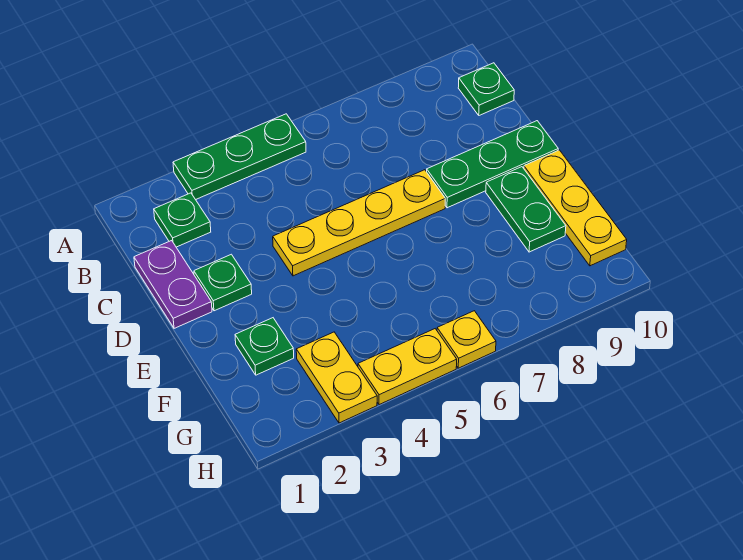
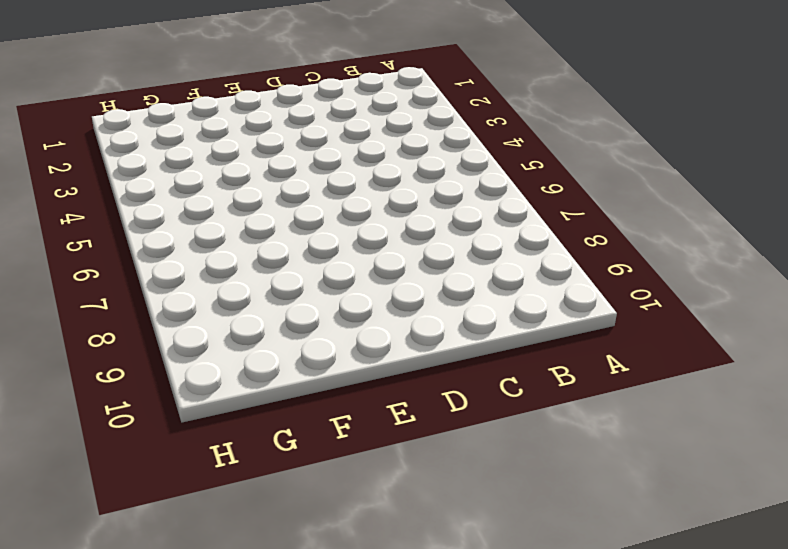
none -> green 1x3 plate [173,114,306,200]
none -> green 1x1 plate [154,193,211,247]
none -> green 1x1 plate [458,63,514,115]

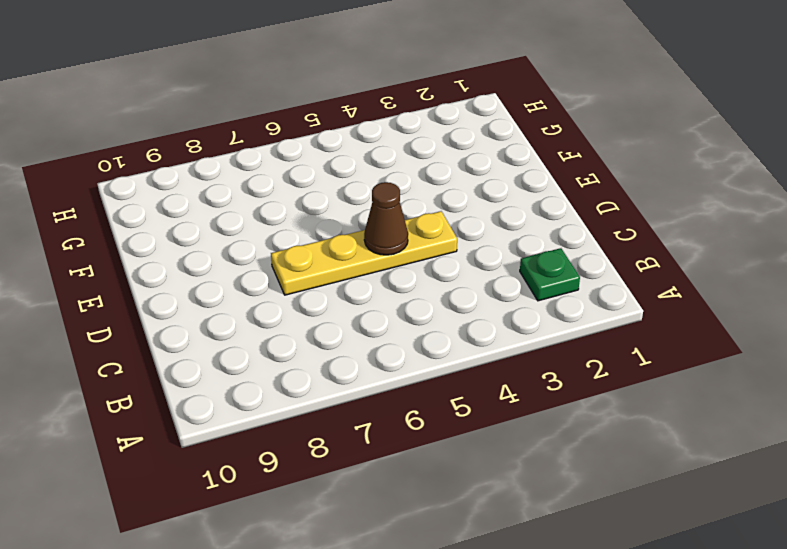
brown 1x1 cone [364,182,408,255] -> none
none -> green 1x3 plate [173,114,306,200]
none -> green 1x1 plate [458,63,514,115]
none -> purple 1x2 plate [134,241,212,328]

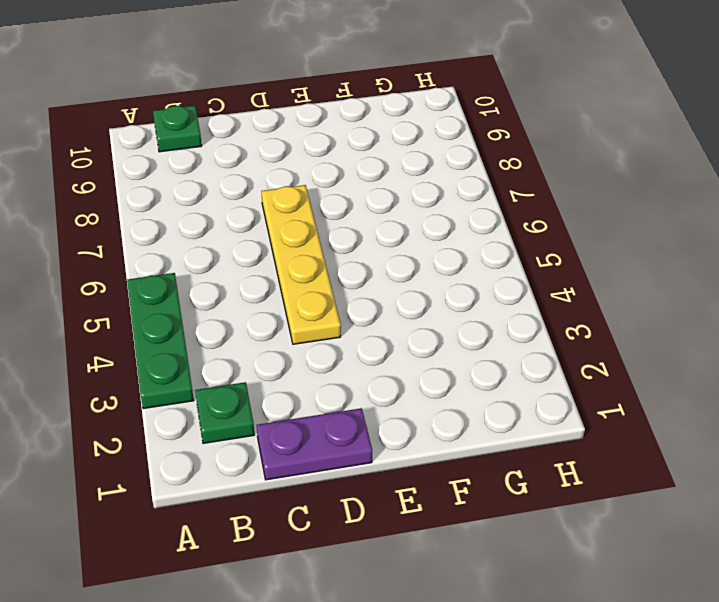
none -> green 1x1 plate [194,254,252,311]
none -> green 1x3 plate [427,121,558,208]
none -> green 1x2 plate [486,167,566,252]

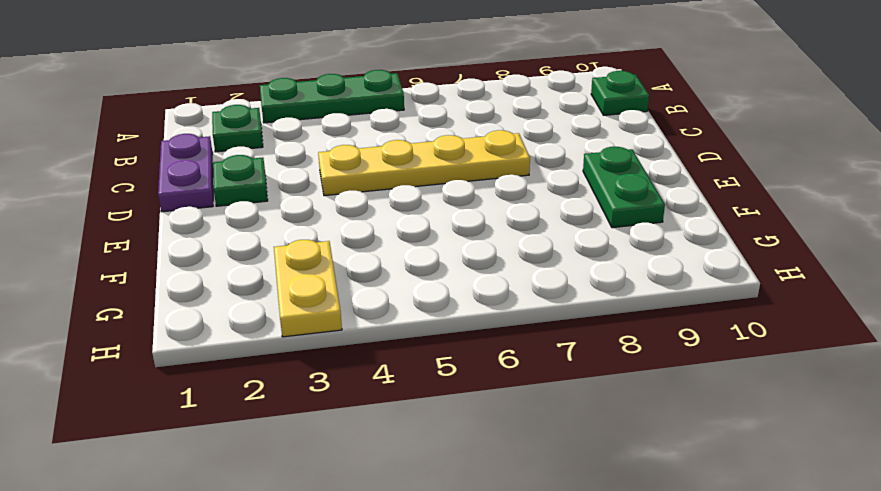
none -> green 1x3 plate [427,121,558,208]
none -> yellow 1x3 plate [524,150,627,266]
none -> green 1x1 plate [235,318,294,375]

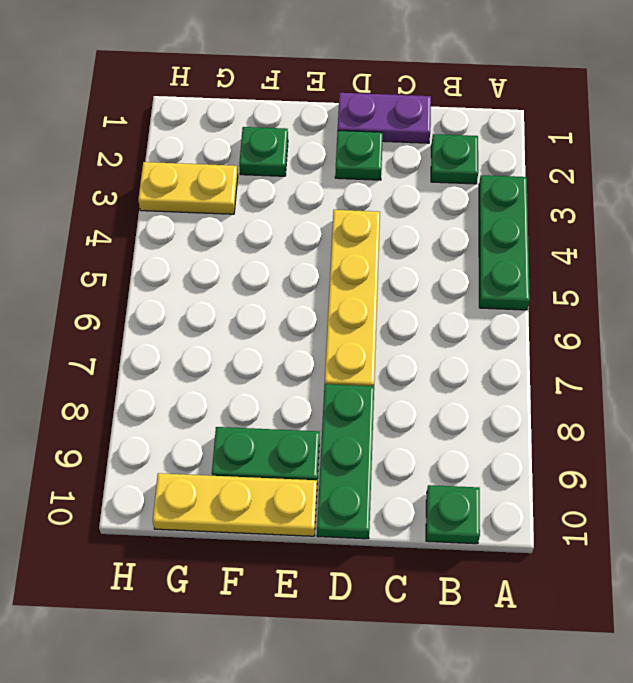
none -> yellow 1x2 plate [358,329,457,405]
none -> yellow 1x1 plate [437,311,496,368]

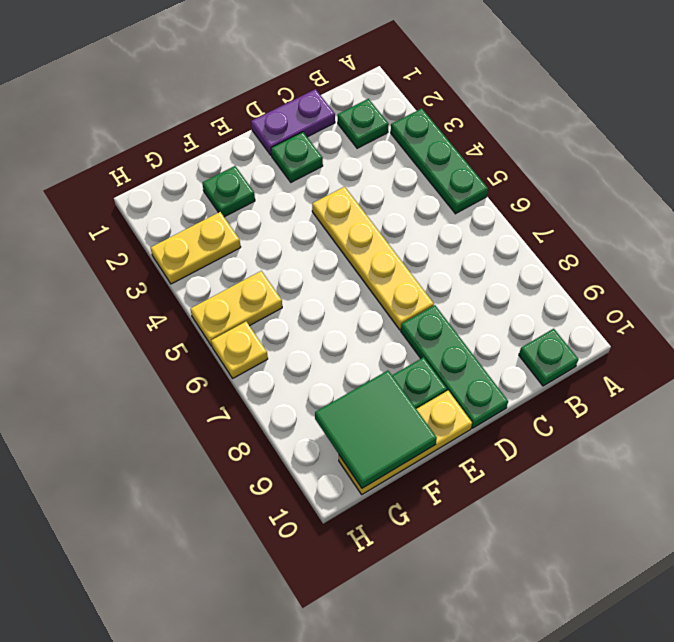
green 2x2 tile [315,371,437,488] -> none
yellow 1x2 plate [190,271,282,346] -> yellow 1x2 plate turned to [358,329,457,405]

